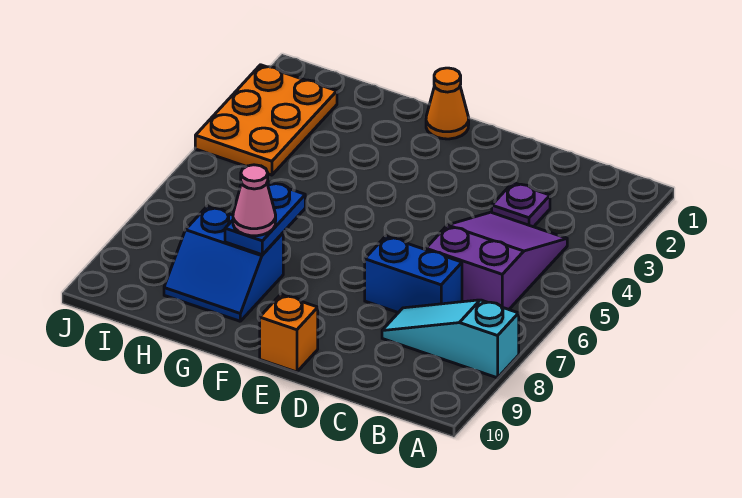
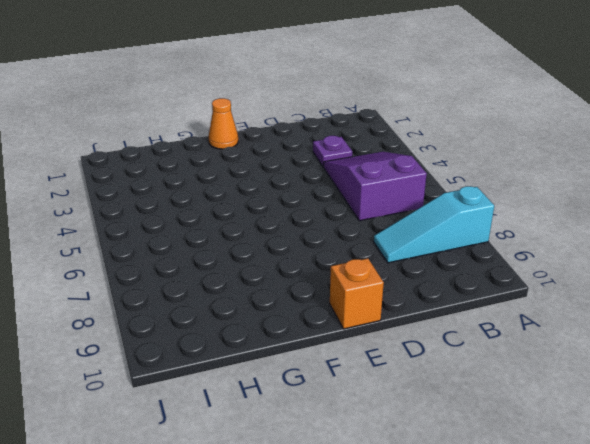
none -> blue 1x2 brick [365,236,462,313]
none -> blue 2x2 slope [164,207,283,321]

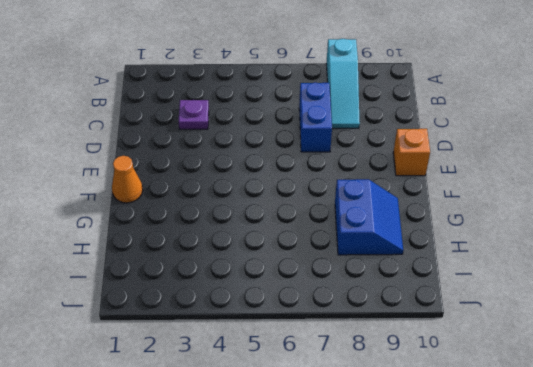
none -> purple 2x3 slope [426,212,567,309]
none -> orange 2x3 plate [195,65,337,175]

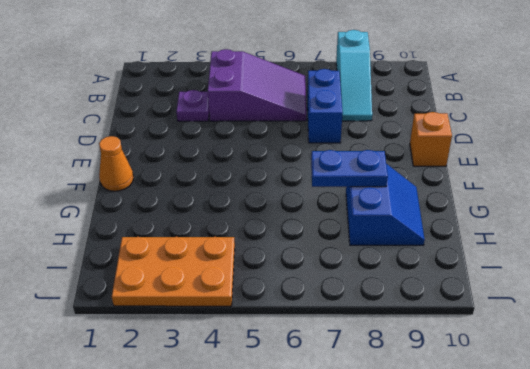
purple 2x3 slope [208,49,306,121] -> purple 2x3 slope turned to [426,212,567,309]
none -> pink 1x1 cone [233,165,276,236]

